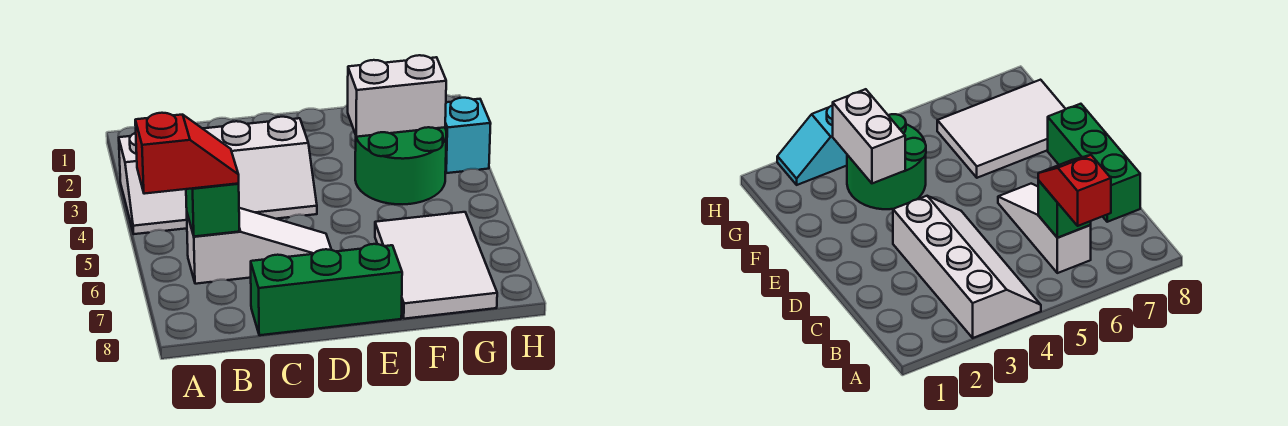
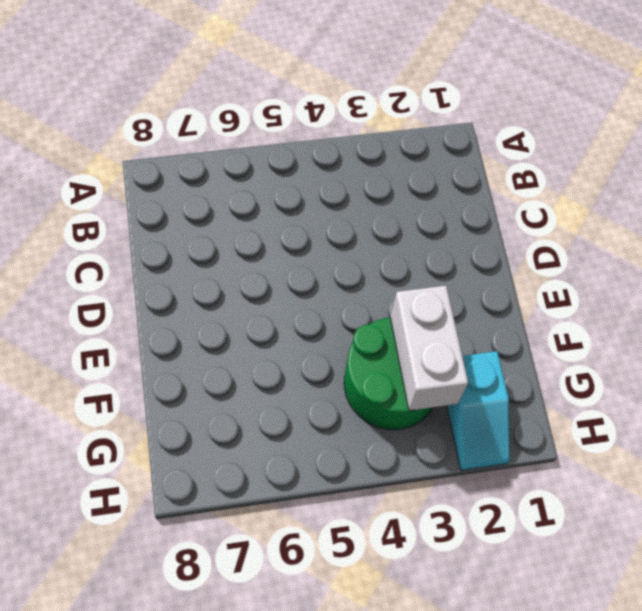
cyan 1x2 slope [447,351,510,470] -> cyan 1x2 slope turned to [445,98,491,173]
none -> white 2x4 slope [119,117,317,234]
none -> white 1x3 slope [187,208,331,284]

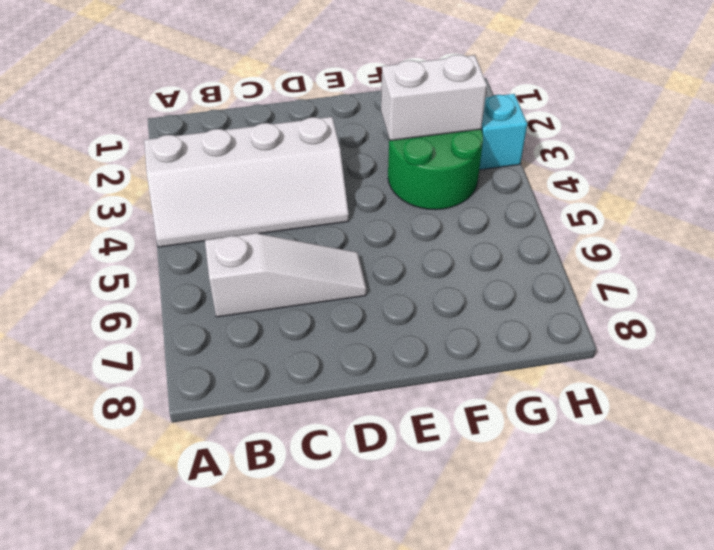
none -> green 1x3 brick [251,244,402,335]
none -> white 2x3 tile [375,212,497,319]

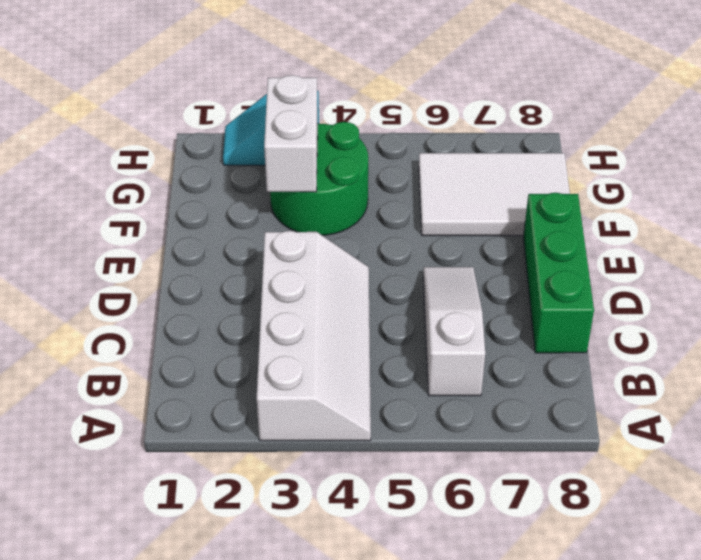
none -> green 1x1 brick [186,183,239,236]
none -> red 1x2 slope [135,113,239,194]

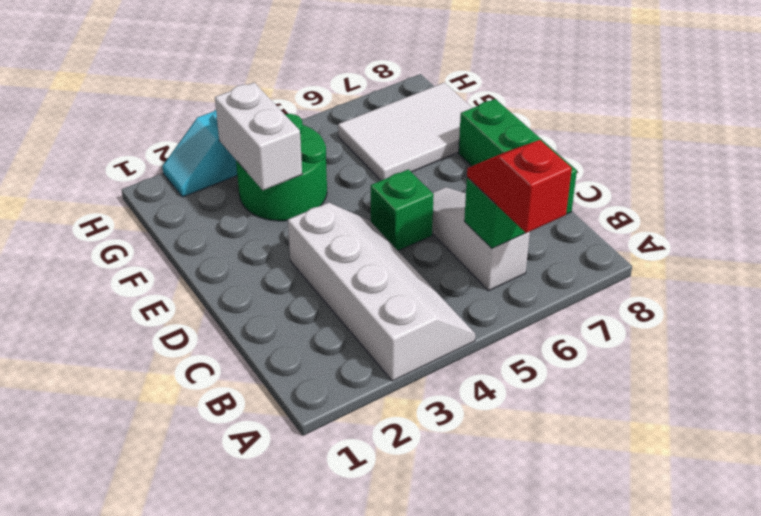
green 1x1 brick [371,169,434,251] -> none

